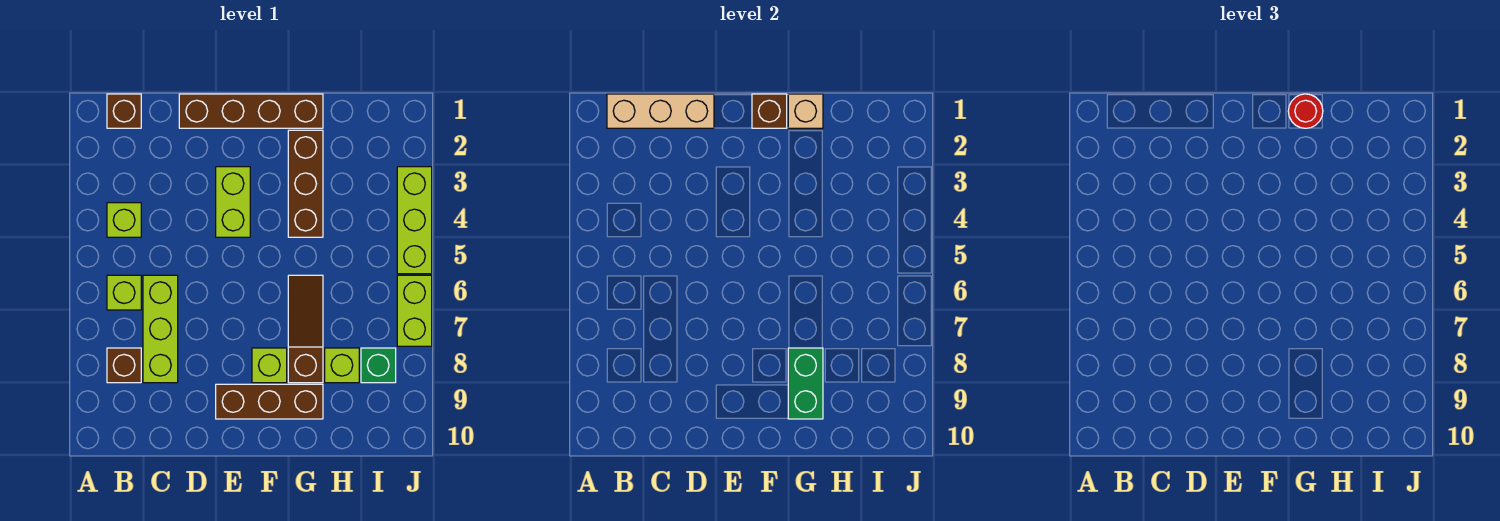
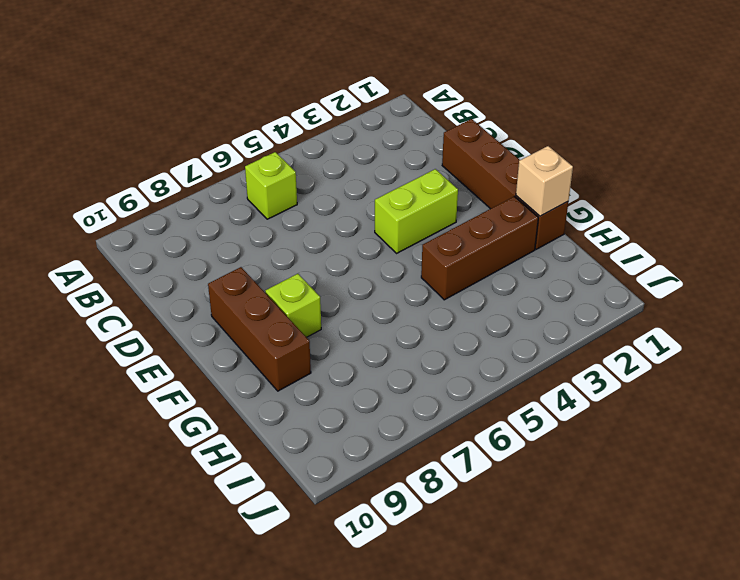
none -> brown 1x1 brick [107,94,141,128]
none -> lime 1x1 brick [107,203,141,237]
none -> brown 1x1 brick [107,348,141,383]

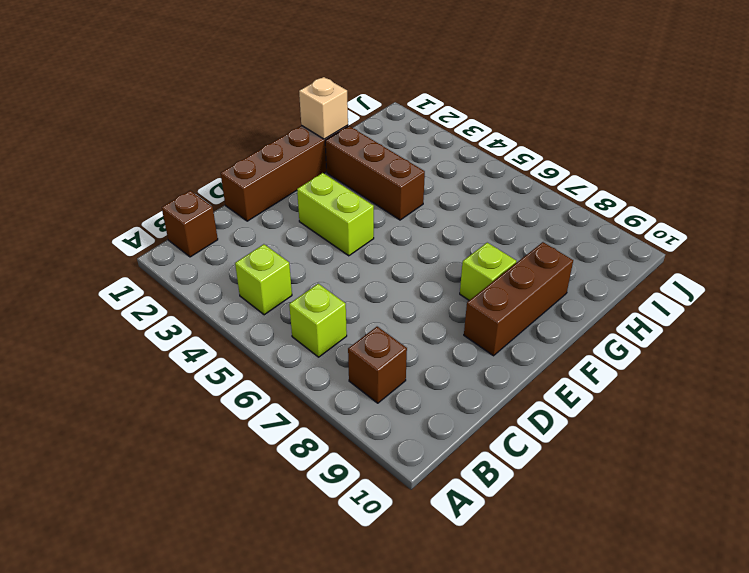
none -> lime 1x3 brick [143,275,178,383]
none -> brown 1x3 slope [288,275,323,383]
none -> lime 1x1 brick [325,348,359,383]

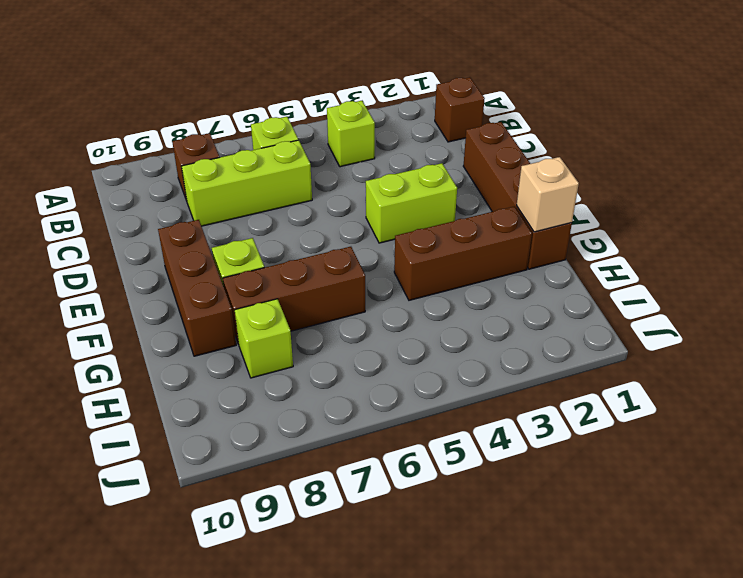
brown 1x3 brick [223,247,365,345] -> brown 1x3 slope [288,275,323,383]
none -> green 1x1 brick [361,348,396,383]
none -> lime 1x3 brick [397,167,432,274]
none -> lime 1x2 brick [397,275,432,346]

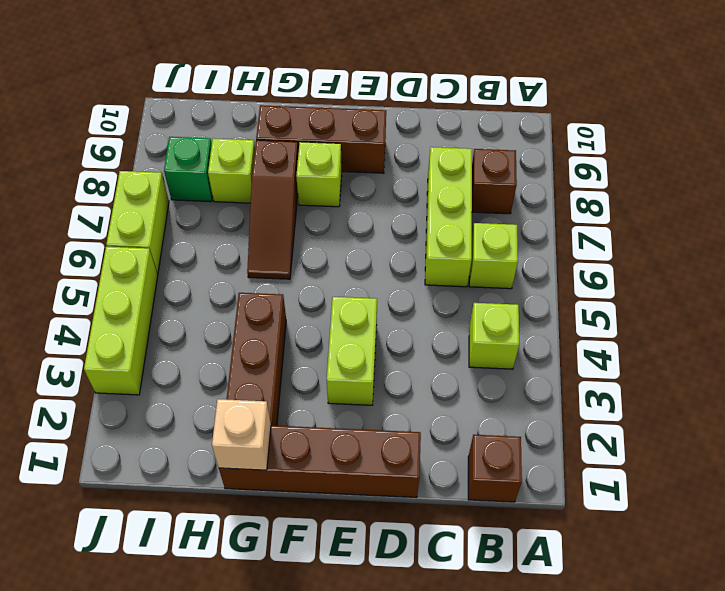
none -> tan 1x3 brick [607,94,714,128]
none -> brown 1x1 brick [752,94,787,128]
none -> green 1x2 brick [788,348,823,419]

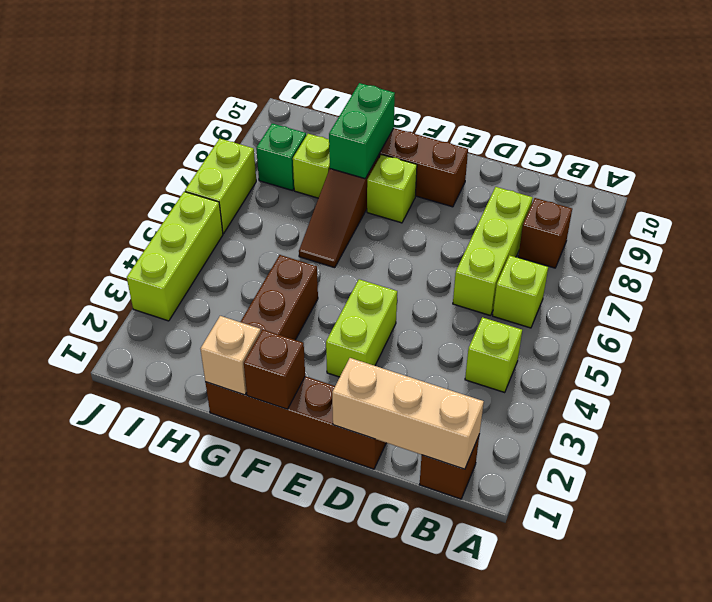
none -> red 1x1 round brick [1288,94,1323,128]

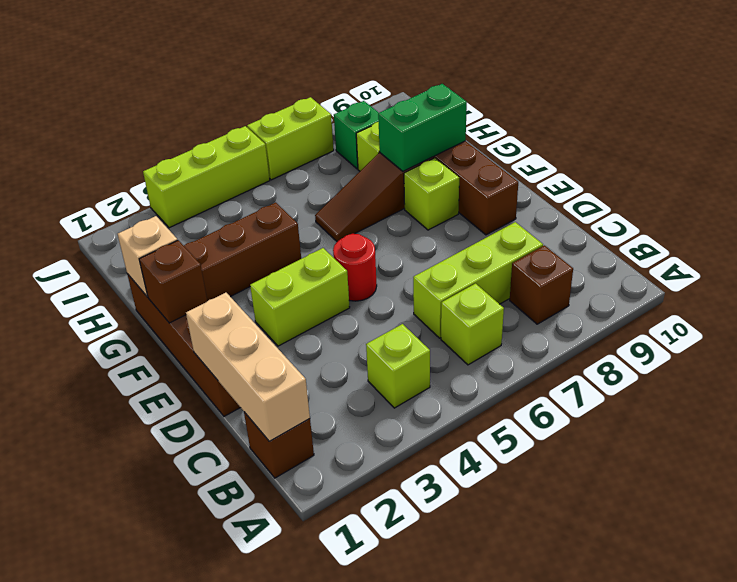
red 1x1 round brick [333,234,377,301] -> red 1x1 round brick moved to [1288,94,1323,128]

